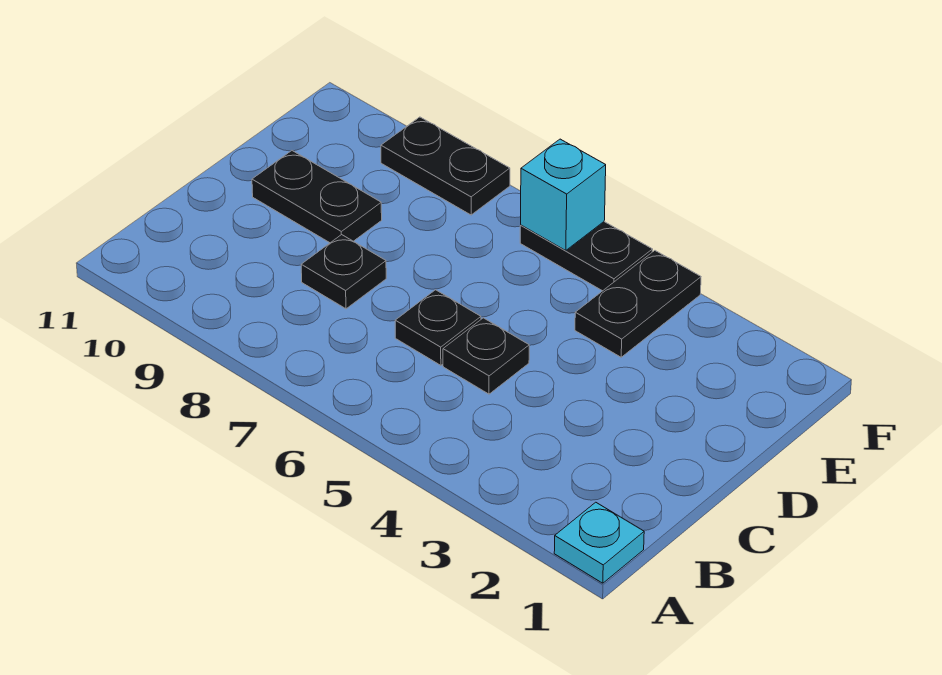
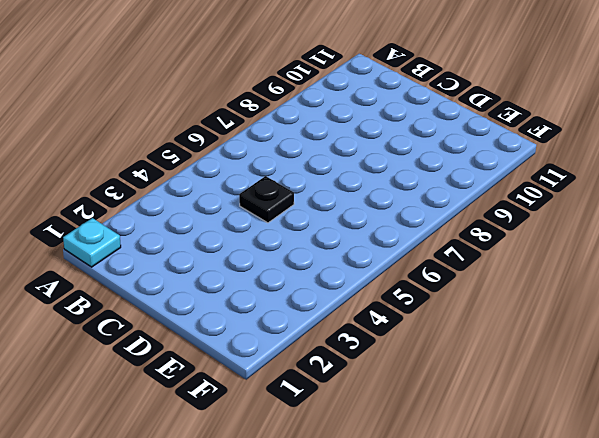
none -> black 1x1 plate [395,290,481,365]
none -> black 1x1 plate [301,235,386,309]

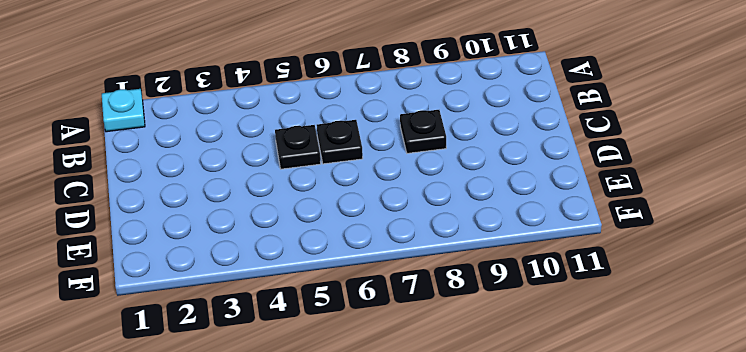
none -> black 1x2 plate [252,151,382,243]
none -> black 1x2 plate [575,251,701,357]

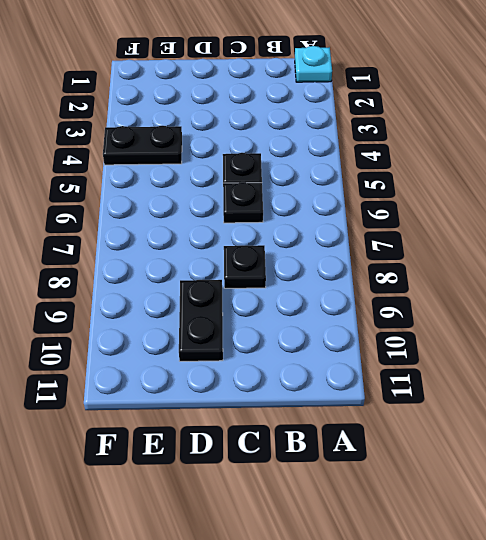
none -> black 1x2 plate [520,222,653,291]
none -> black 1x2 plate [381,117,510,215]

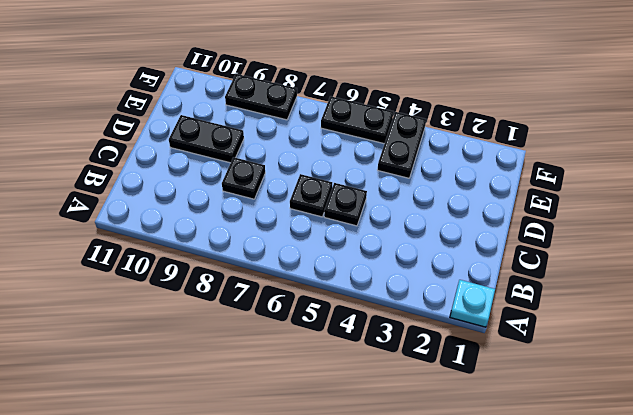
none -> cyan 1x1 brick [521,139,606,251]

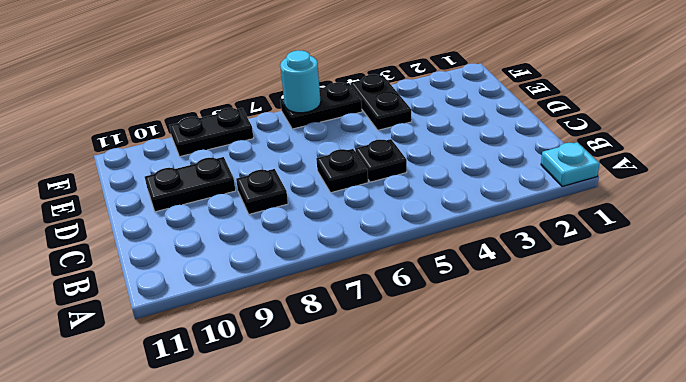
cyan 1x1 round brick [280,50,321,113] -> cyan 1x1 brick [521,139,606,251]

